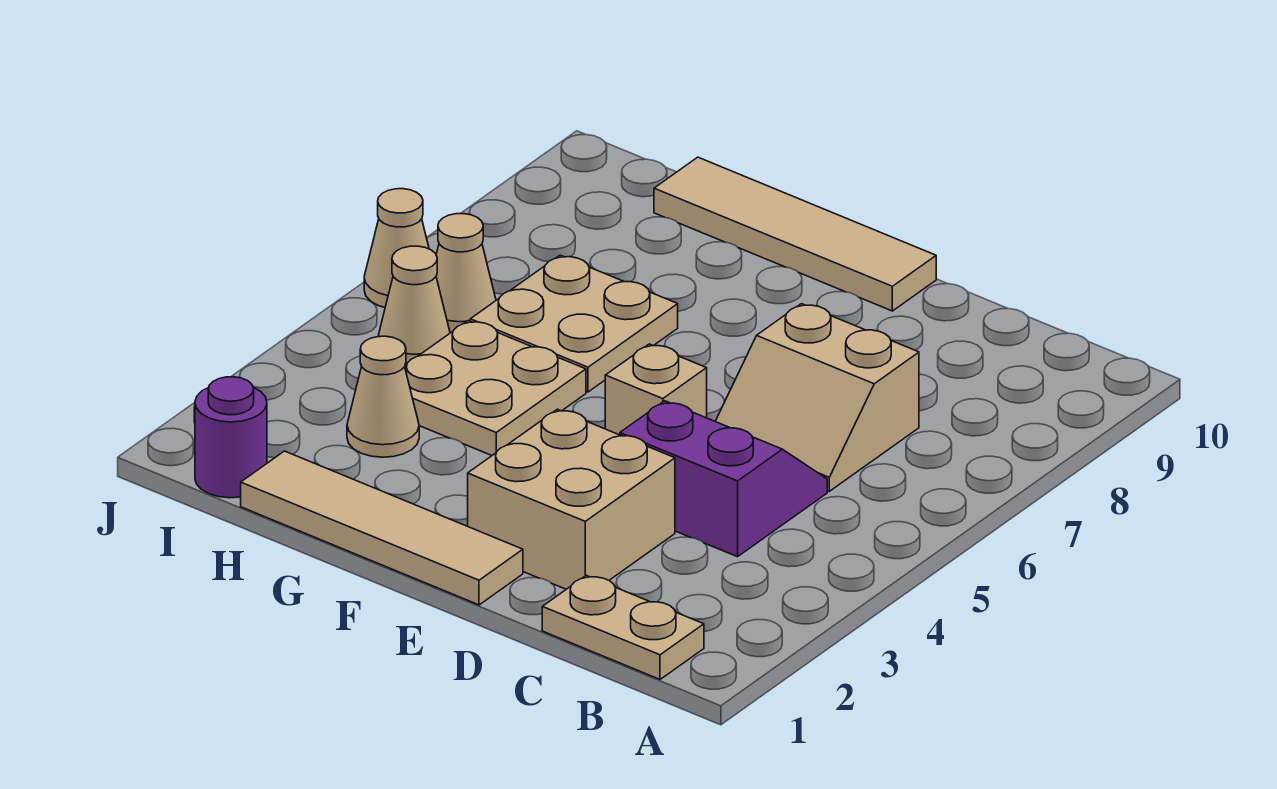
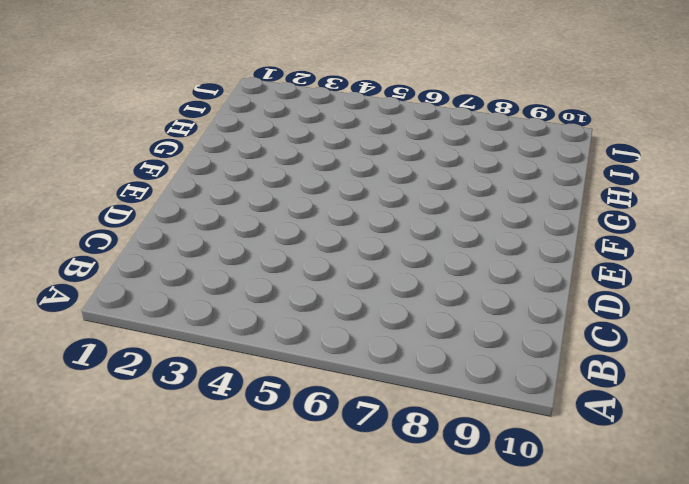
none -> tan 1x2 plate [542,575,704,679]
none -> purple 2x2 slope [620,401,827,557]
none -> tan 2x2 slope [715,304,919,491]

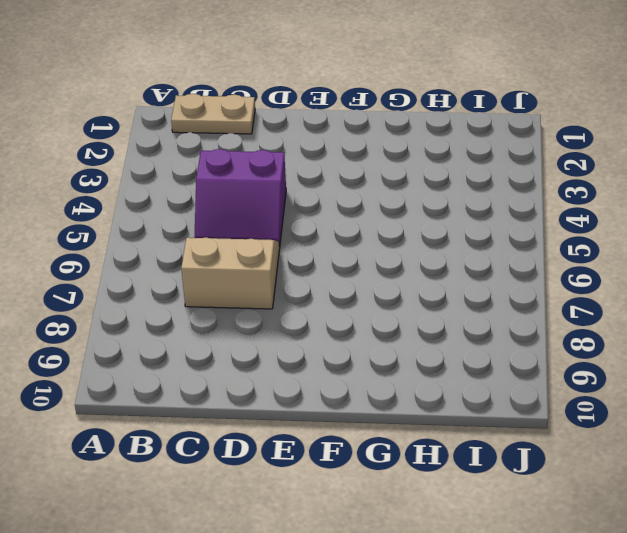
none -> tan 2x2 brick [468,409,675,589]
none -> tan 1x4 tile [241,451,523,605]
none -> tan 1x1 brick [605,344,707,435]

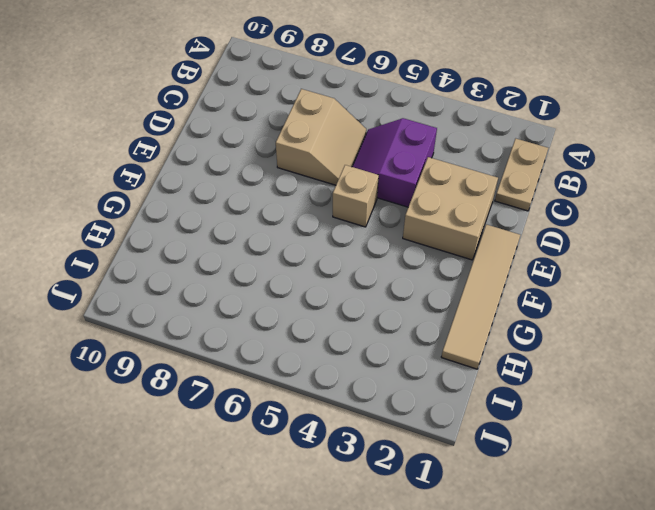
none -> tan 1x4 tile [654,157,936,311]
none -> tan 2x2 plate [405,321,586,455]
none -> tan 2x2 plate [470,255,678,392]

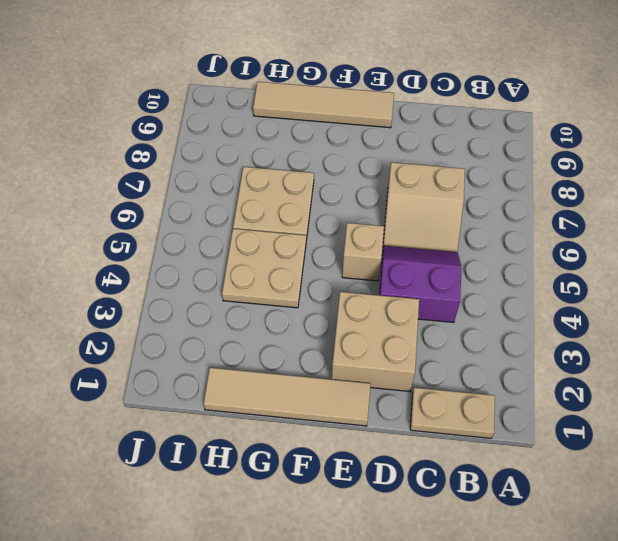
none -> tan 1x1 cone [347,336,419,457]
none -> purple 1x1 round brick [195,377,267,498]
none -> tan 1x1 cone [379,246,450,365]

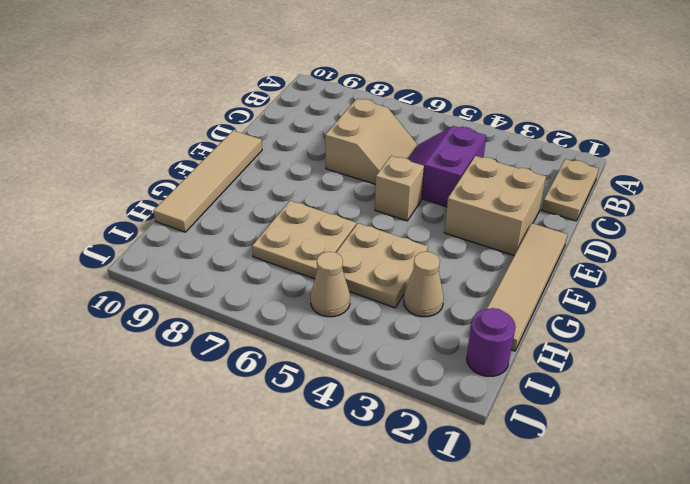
none -> tan 1x1 cone [436,214,496,333]
none -> tan 1x1 cone [364,189,429,307]

